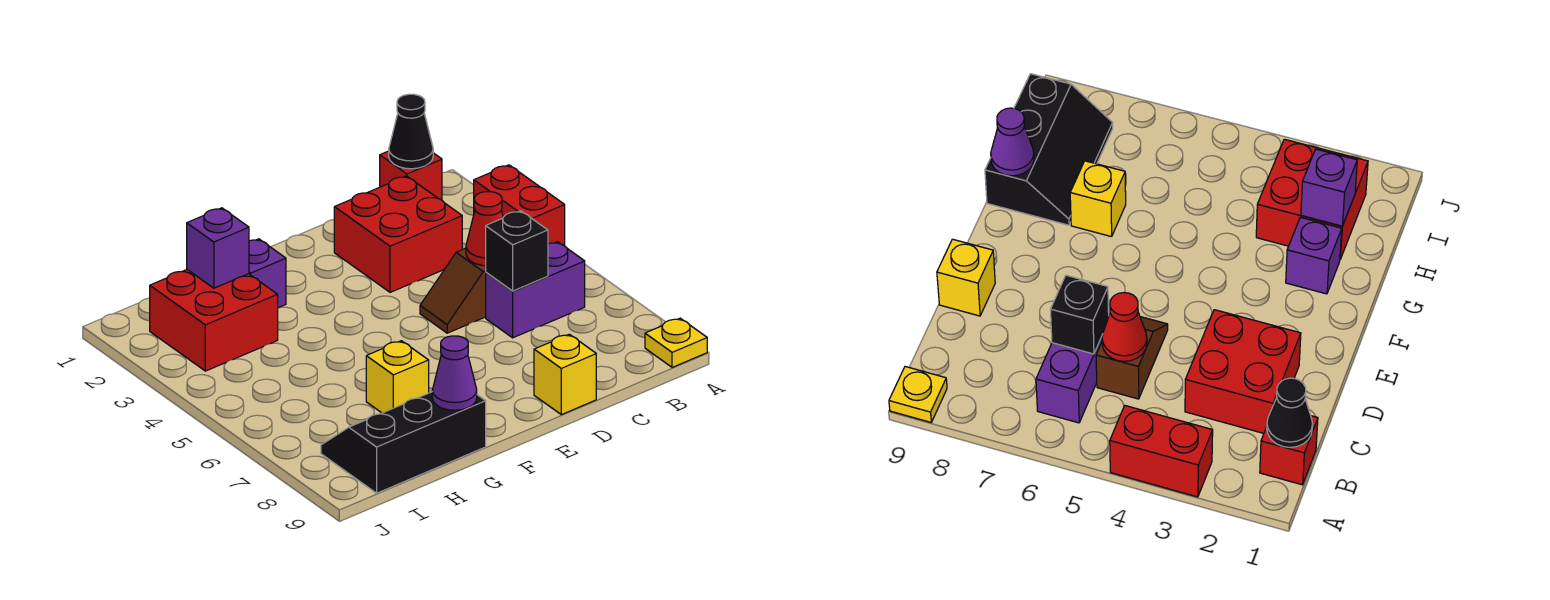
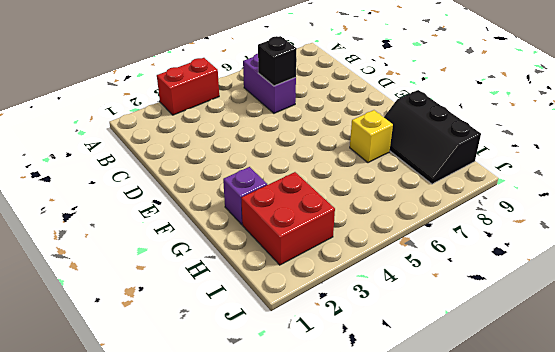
none -> yellow 1x1 plate [645,318,707,367]
none -> red 1x1 brick [380,151,442,200]
none -> red 2x2 brick [334,176,462,292]

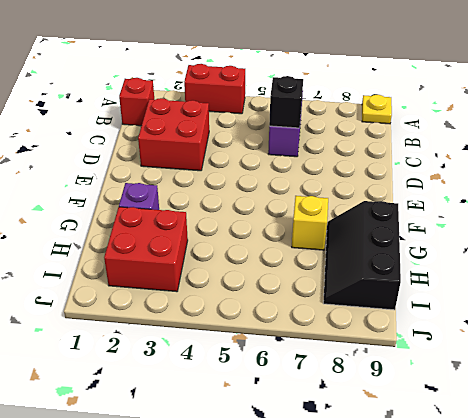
none -> brown 1x2 slope [420,248,486,333]
none -> yellow 1x1 brick [534,334,596,415]
none -> black 1x1 cone [389,94,433,169]

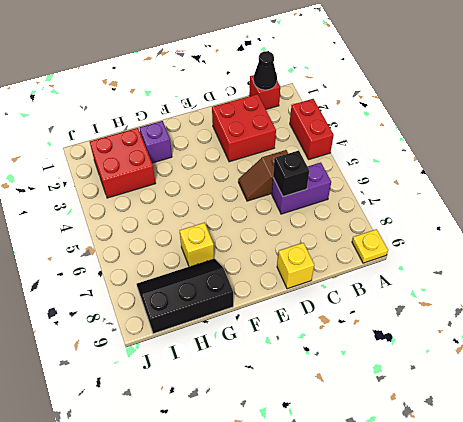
none -> red 1x1 cone [466,192,503,266]
none -> purple 1x1 cone [432,336,477,410]
none -> purple 1x1 brick [187,208,249,288]

